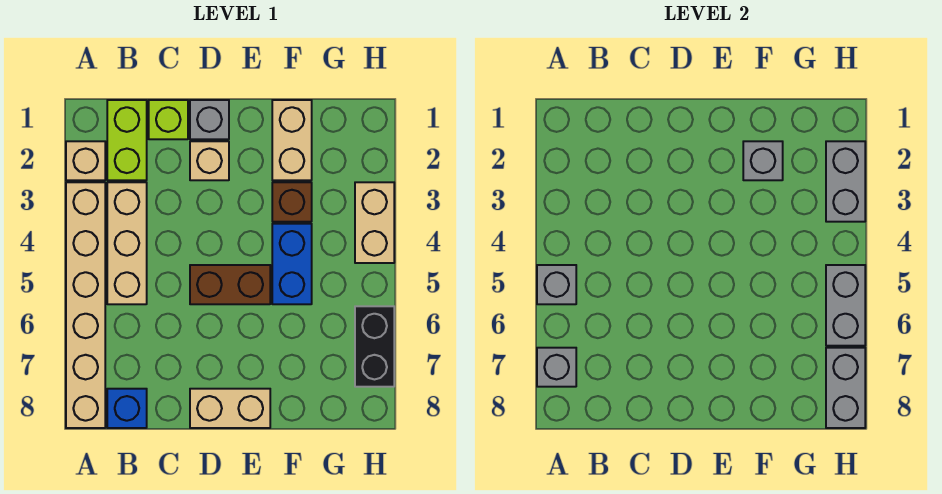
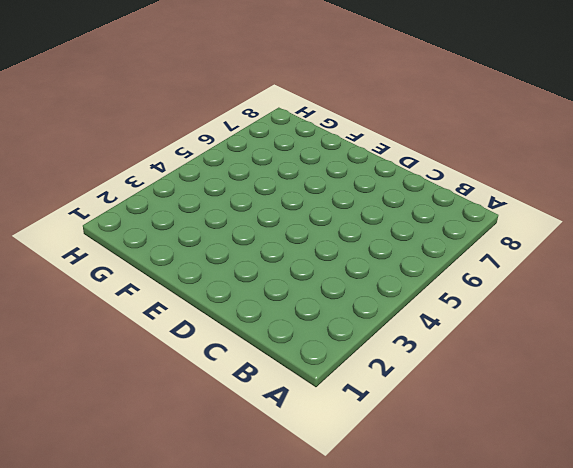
none -> tan 1x1 brick [66,141,105,180]
none -> tan 1x6 brick [66,182,105,428]
none -> lime 1x2 brick [107,100,147,180]

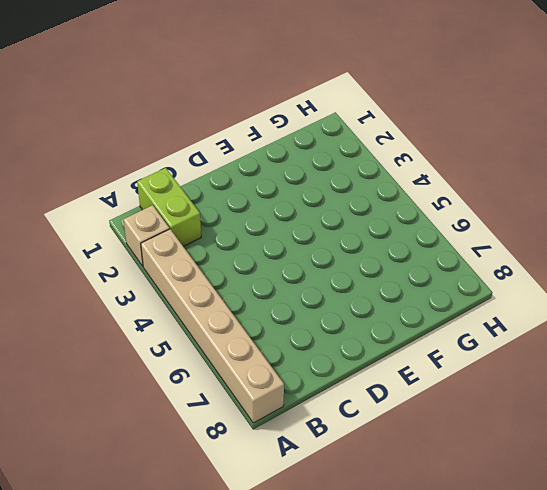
none -> tan 1x3 brick [107,182,147,304]
none -> blue 1x1 brick [107,389,147,428]
none -> lime 1x1 brick [149,100,188,139]

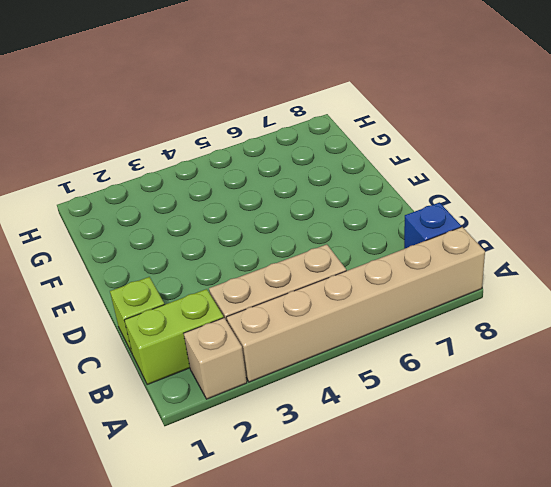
none -> grey 1x1 brick [190,100,229,139]
none -> tan 1x1 brick [190,141,229,180]
none -> brown 1x2 brick [190,265,270,304]

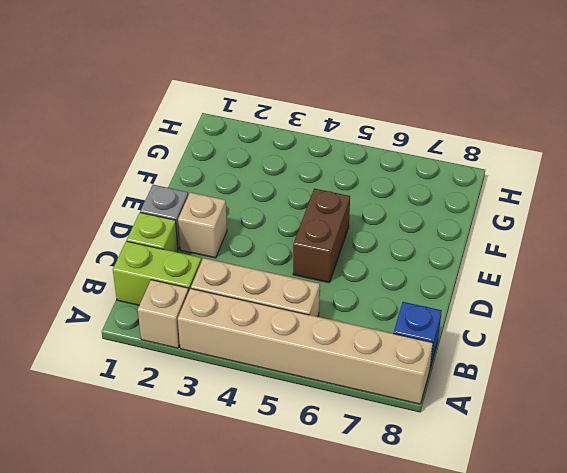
none -> tan 1x2 brick [190,389,270,428]
none -> tan 1x2 brick [272,100,312,180]
none -> brown 1x1 brick [272,182,312,222]

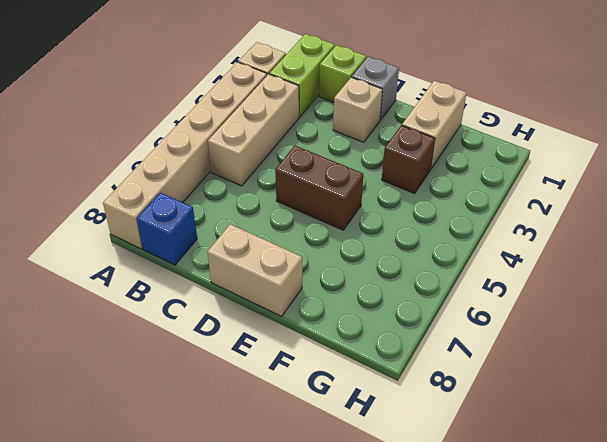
none -> blue 1x2 brick [272,224,312,304]
none -> tan 1x2 brick [355,182,394,263]
none -> black 1x2 brick [355,306,394,387]

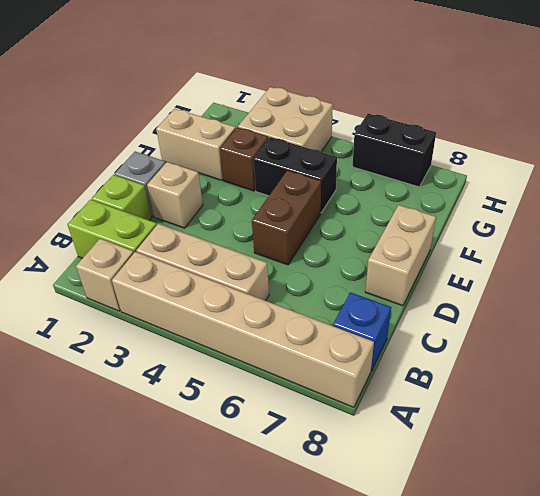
black 1x2 brick [253,137,337,213] -> blue 1x2 brick [272,224,312,304]
tan 2x2 brick [238,87,333,152] -> tan 1x2 brick [355,182,394,263]
none -> grey 1x1 brick [537,265,576,304]
none -> grey 1x1 brick [537,348,576,387]
none -> grey 1x1 brick [743,141,783,180]

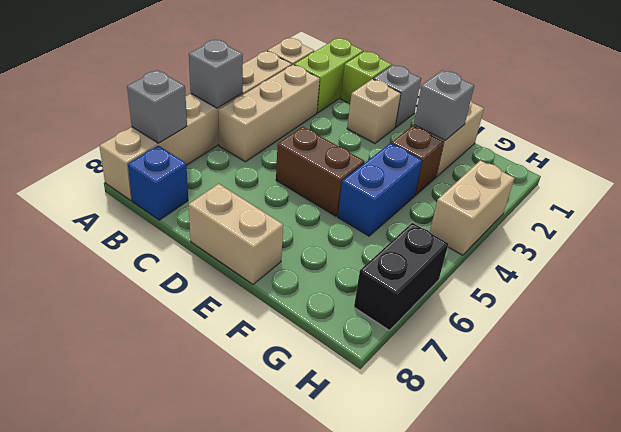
none -> grey 1x2 brick [826,141,865,222]
none -> grey 1x2 brick [826,265,865,346]
none -> grey 1x2 brick [826,348,865,428]

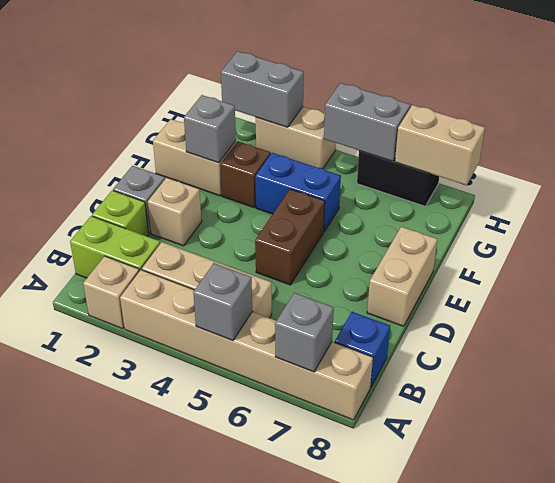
tan 1x2 brick [395,105,485,185] -> grey 1x2 brick [826,348,865,428]

